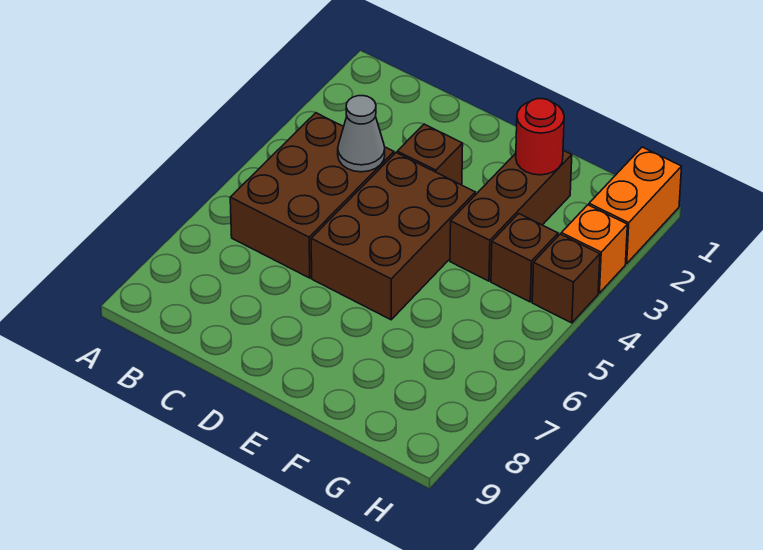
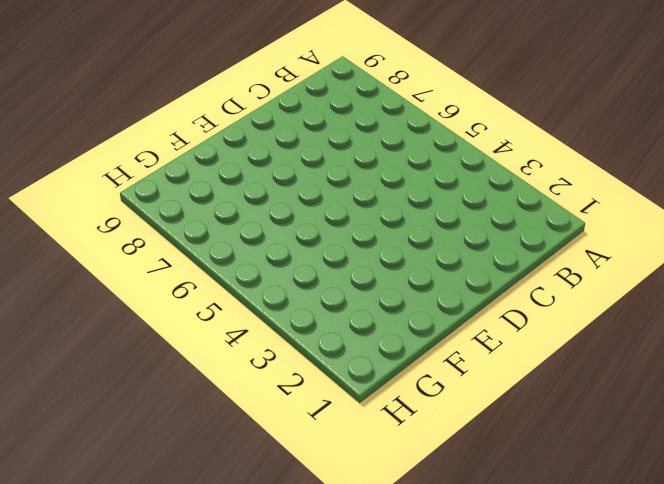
none -> brown 2x3 brick [230,113,394,278]
none -> brown 1x1 brick [397,124,463,185]

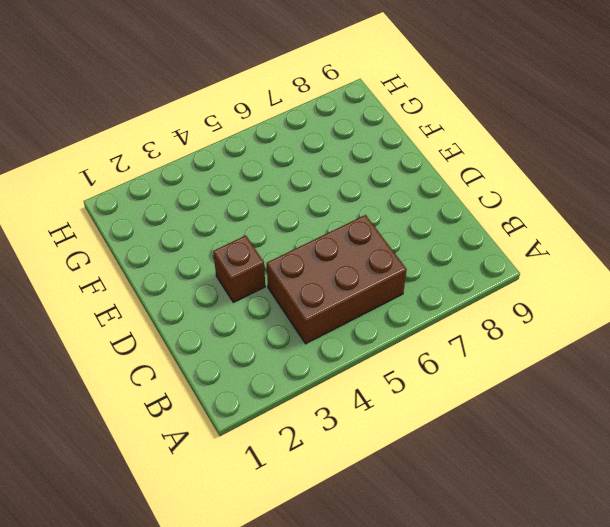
none -> brown 2x3 brick [311,153,475,320]
none -> brown 1x3 brick [450,150,572,281]

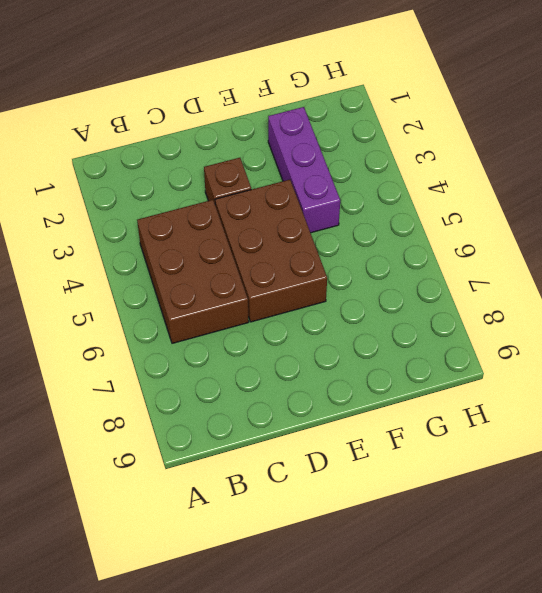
purple 1x3 brick [268,107,340,233] -> brown 1x3 brick [450,150,572,281]
none -> brown 1x1 brick [491,214,558,302]
none -> orange 1x2 brick [589,147,682,264]

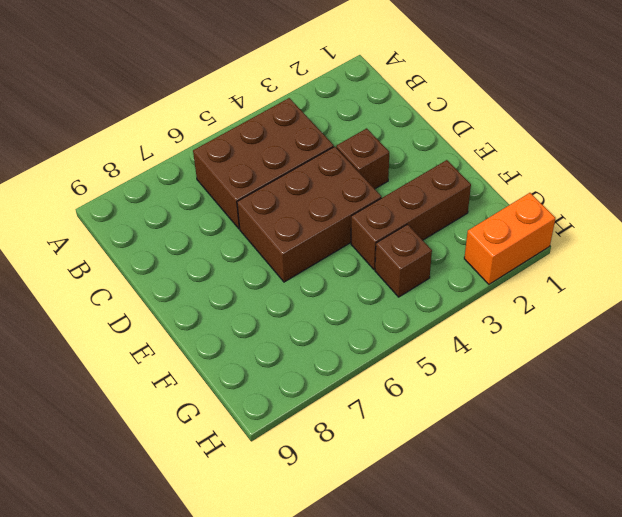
none -> orange 1x1 brick [561,205,627,293]
none -> brown 1x1 brick [532,234,600,323]

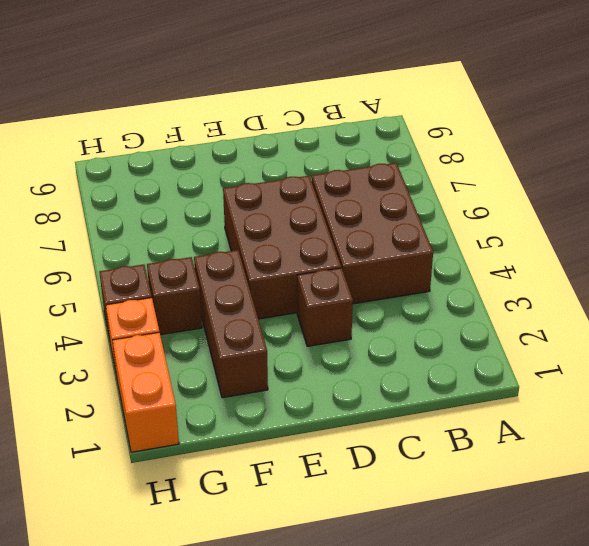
none -> grey 1x1 cone [338,96,385,172]
none -> red 1x1 round brick [516,99,564,175]

